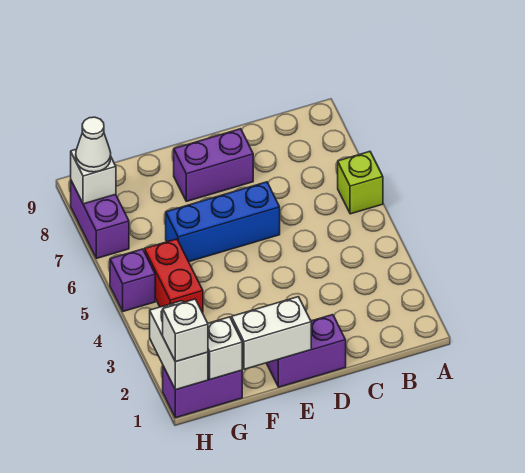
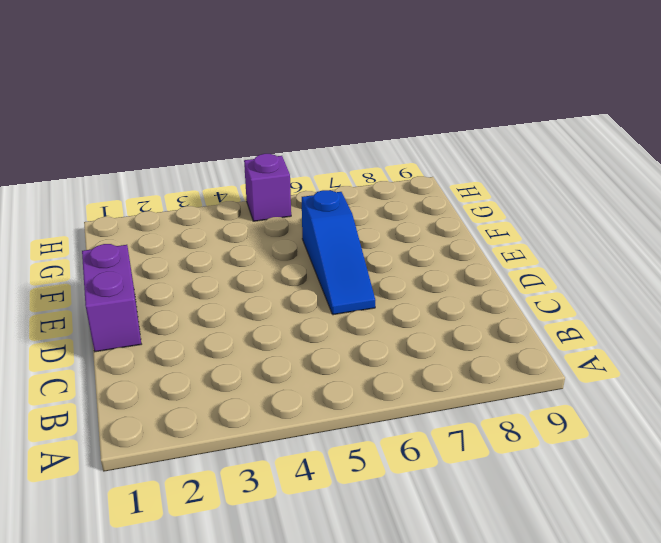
blue 1x3 slope [302,190,375,315] -> blue 1x3 brick [166,182,280,262]
none -> lime 1x1 brick [338,152,383,214]
none -> purple 1x2 brick [174,129,253,201]
none -> purple 1x2 brick [163,366,242,418]

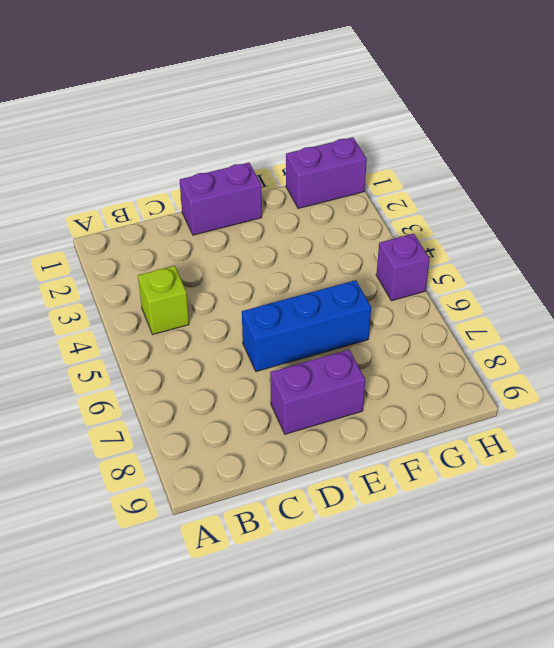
lime 1x1 brick [138,266,189,334] -> lime 1x1 brick moved to [338,152,383,214]
none -> red 1x2 brick [144,239,203,313]
none -> purple 1x2 brick [71,181,129,258]
none -> white 1x2 brick [232,297,311,369]

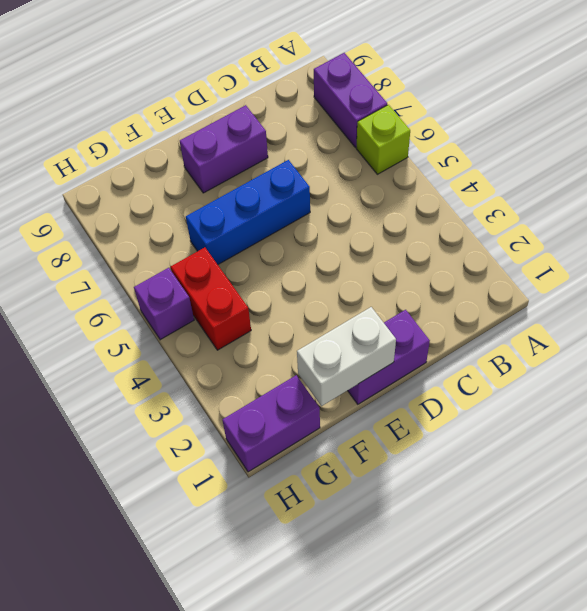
purple 1x2 brick [314,53,387,148] -> purple 1x2 brick moved to [71,181,129,258]
none -> white 1x1 brick [208,317,242,379]
none -> white 1x2 brick [150,301,208,390]
none -> white 1x1 brick [71,149,116,204]

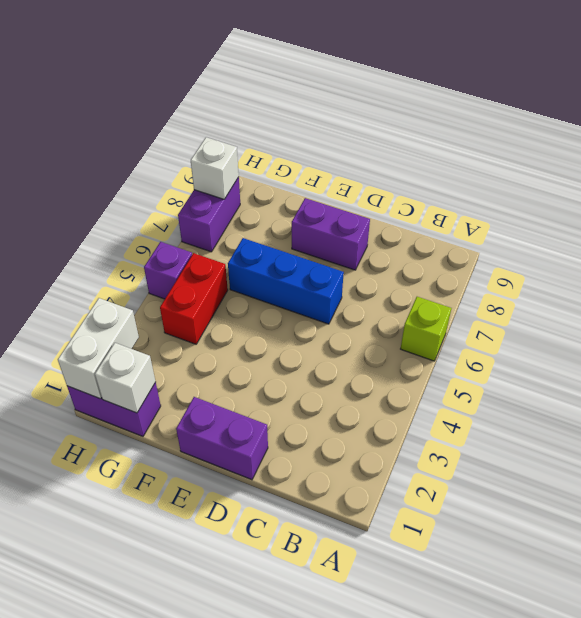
none -> white 1x2 brick [232,297,311,369]
none -> white 1x1 brick [163,299,208,362]
none -> white 1x1 cone [76,117,111,172]

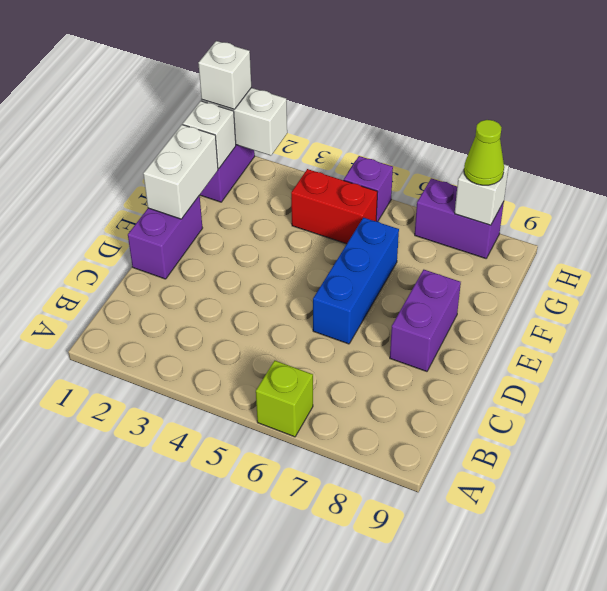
lime 1x1 cone [464,120,504,185] -> white 1x1 cone [76,117,111,172]

